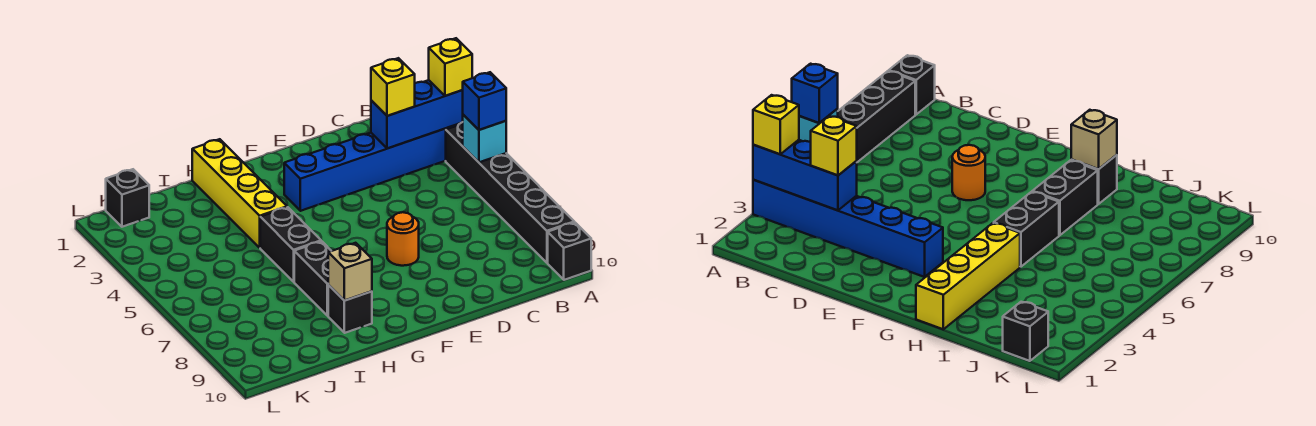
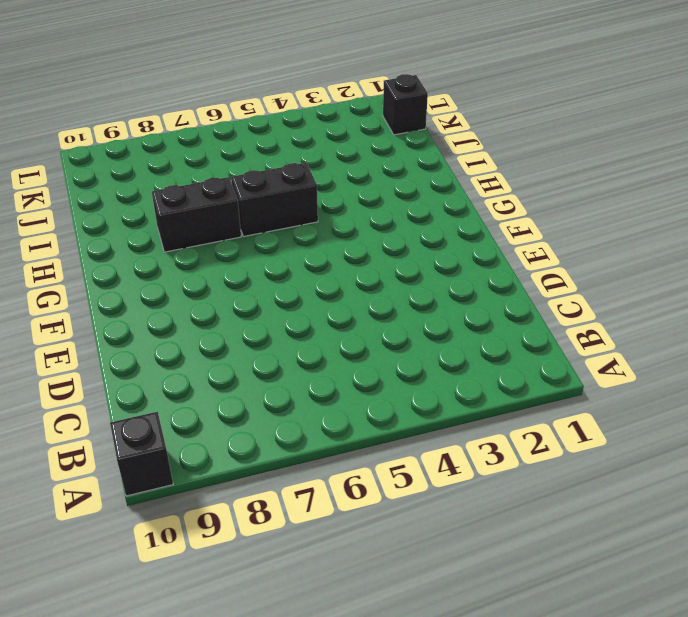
none -> blue 1x6 brick [284,124,459,211]
none -> black 1x6 brick [446,122,574,263]
none -> orange 1x1 round brick [387,212,419,266]

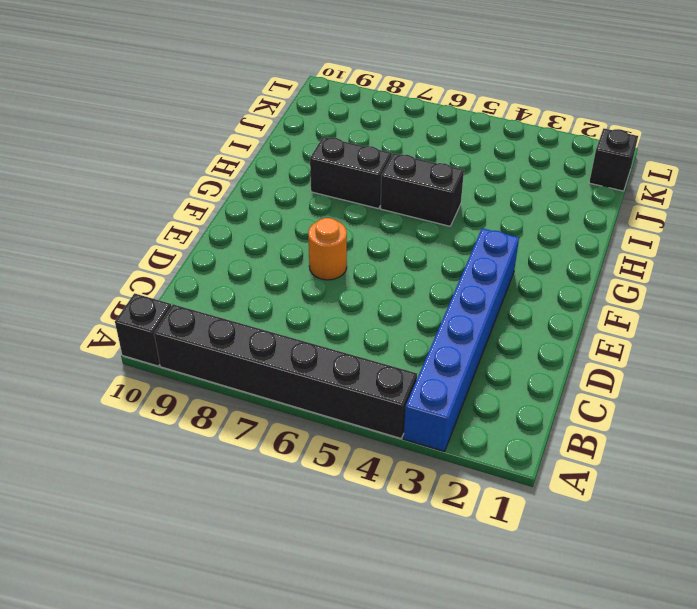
none -> yellow 1x4 brick [192,139,287,248]
none -> black 1x1 brick [328,285,372,333]
none -> blue 1x3 brick [371,80,463,148]

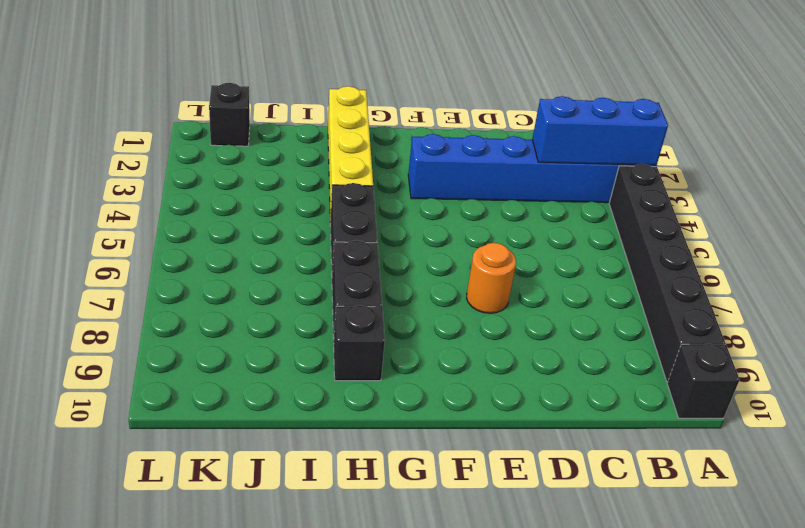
none -> cyan 1x1 brick [463,115,506,162]
none -> tan 1x1 brick [328,243,372,301]
none -> yellow 1x1 brick [429,38,472,96]

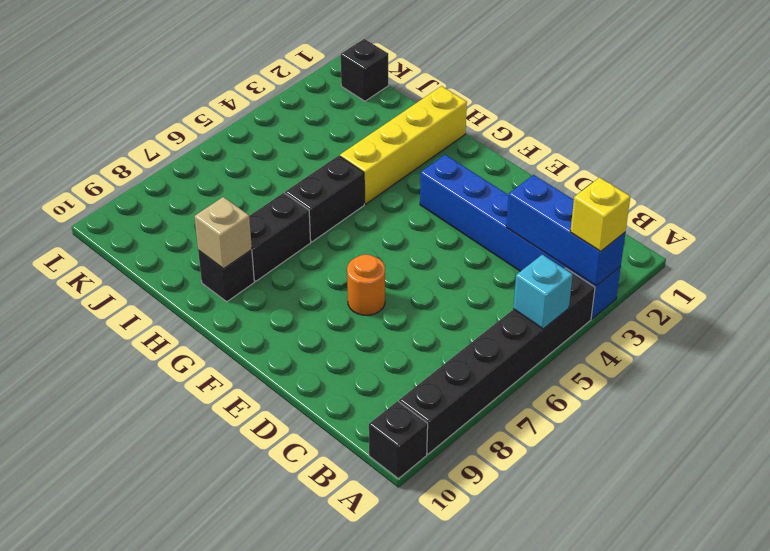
none -> blue 1x1 brick [463,72,506,130]
none -> yellow 1x1 brick [371,58,415,116]

